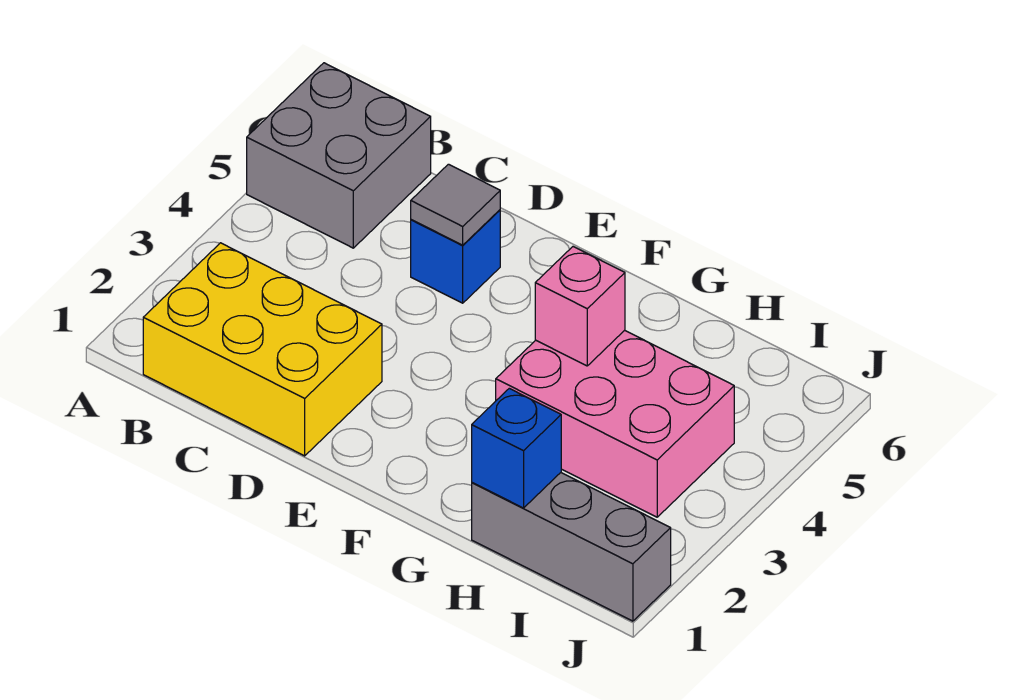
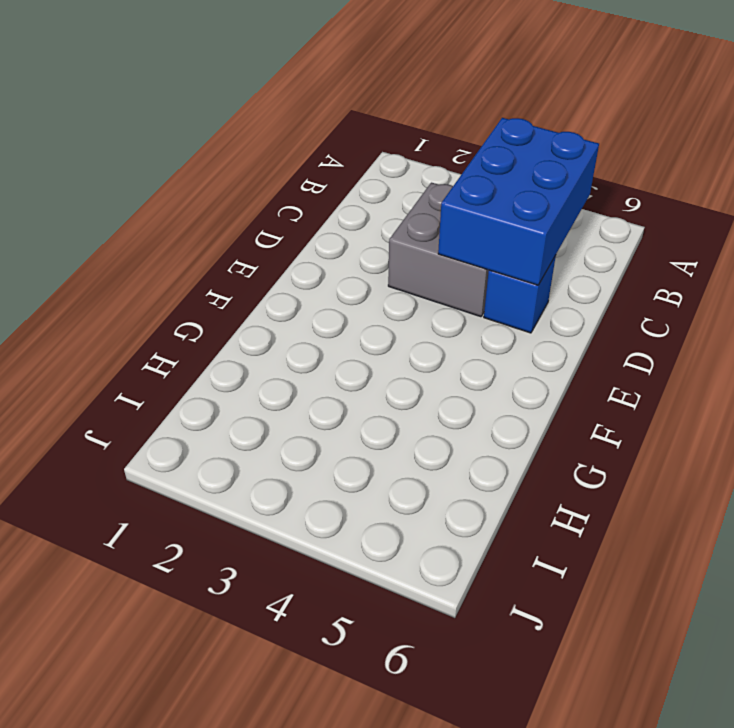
blue 2x3 brick [438,118,599,285] -> grey 1x1 tile [411,164,500,245]
grey 2x2 brick [388,182,489,317] -> grey 2x2 brick moved to [247,63,431,248]
none -> yellow 2x3 brick [143,243,382,456]
none -> pink 2x3 brick [496,330,734,517]

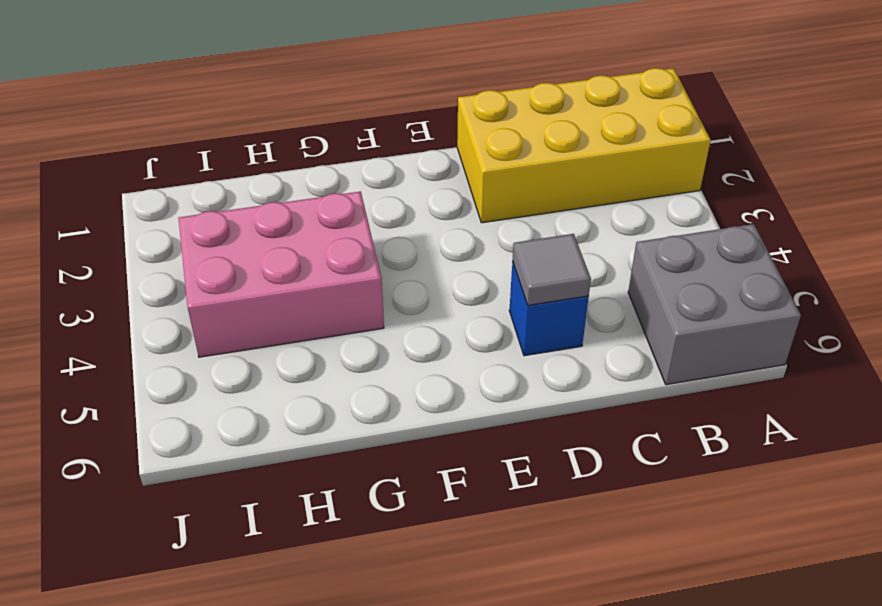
yellow 2x4 brick [457,68,711,223] -> yellow 2x3 brick [143,243,382,456]
none -> grey 1x3 brick [472,473,671,621]
none -> pink 1x1 brick [535,247,625,366]

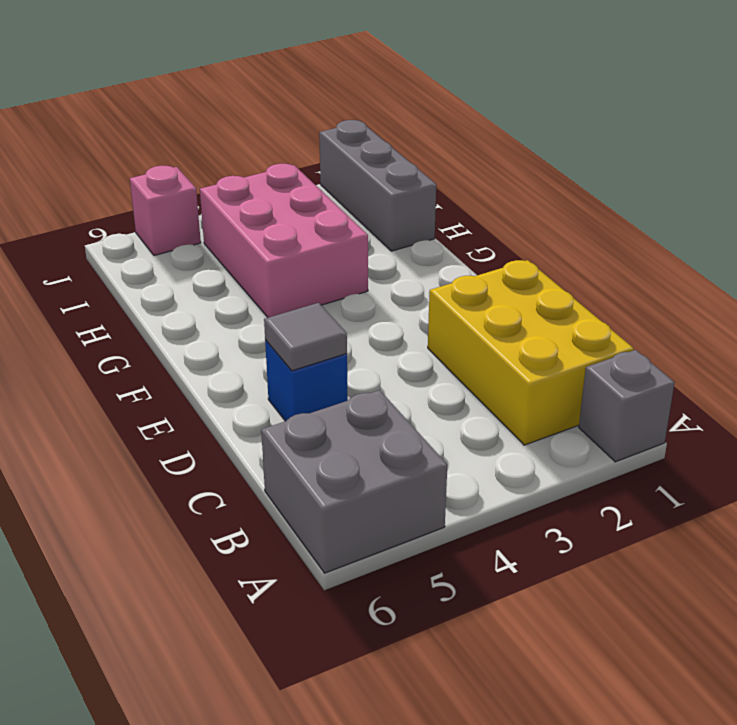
grey 1x1 brick [579,350,675,462] -> none
pink 1x1 brick [130,166,201,256] -> pink 1x1 brick moved to [535,247,625,366]
none -> blue 1x1 brick [472,388,561,508]

